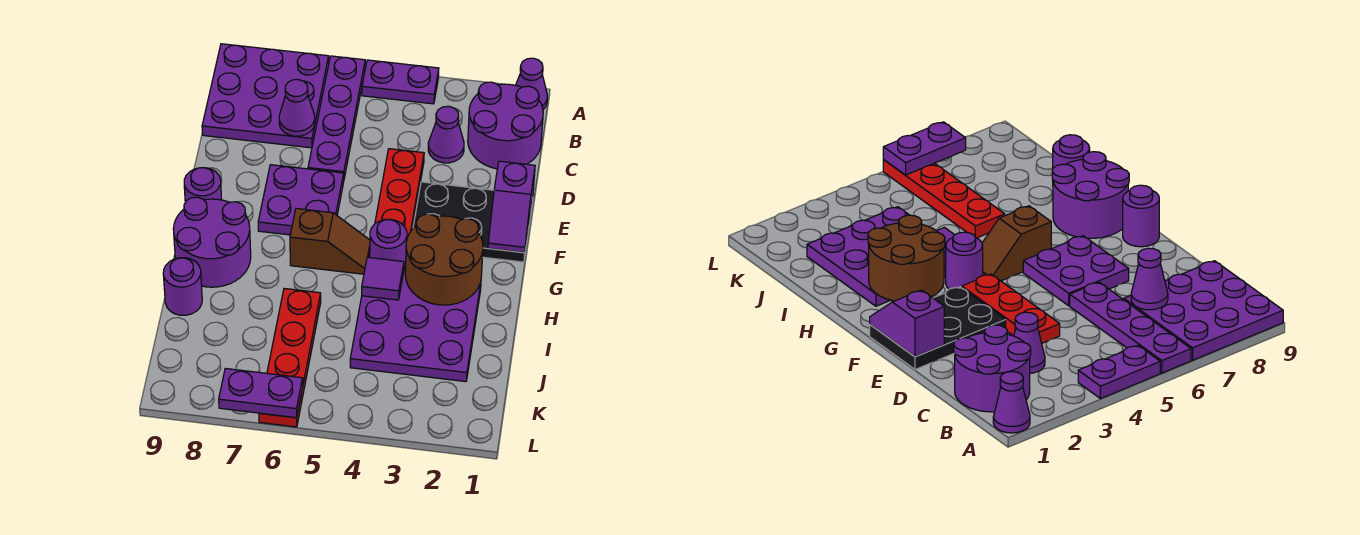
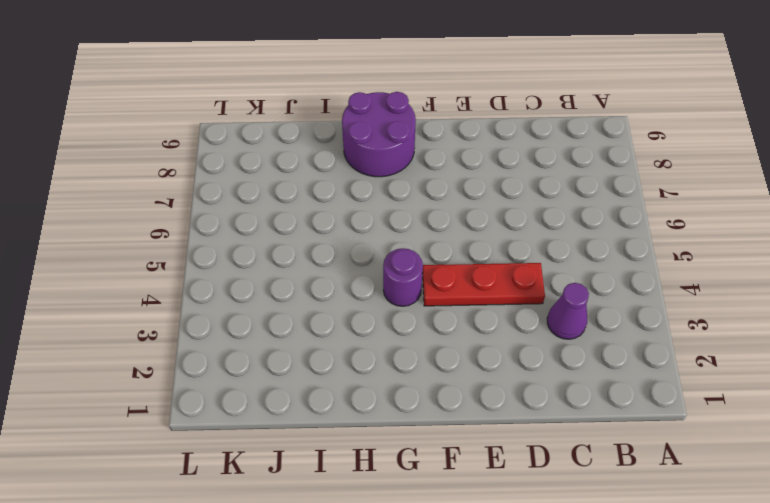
none -> purple 1x1 cone [516,58,547,110]
none -> purple 1x2 plate [362,60,439,104]
none -> purple 1x4 plate [308,56,365,178]

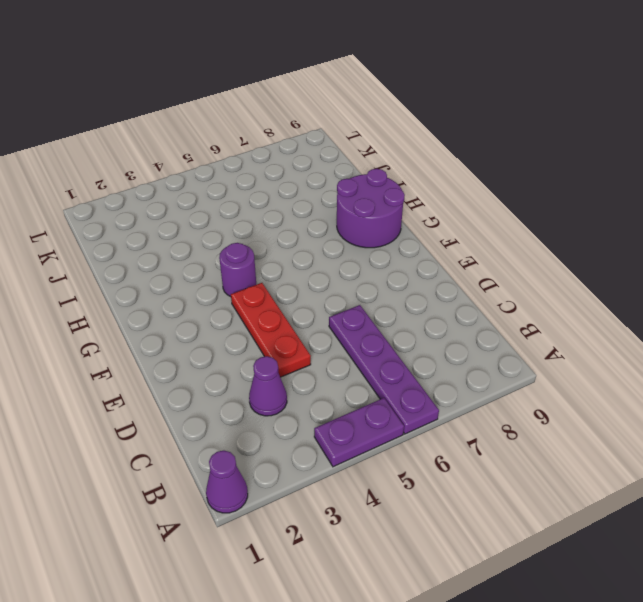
none -> purple 3x3 plate [202,44,329,148]
none -> purple 2x2 round brick [468,82,543,169]
none -> black 2x3 plate [413,182,533,262]

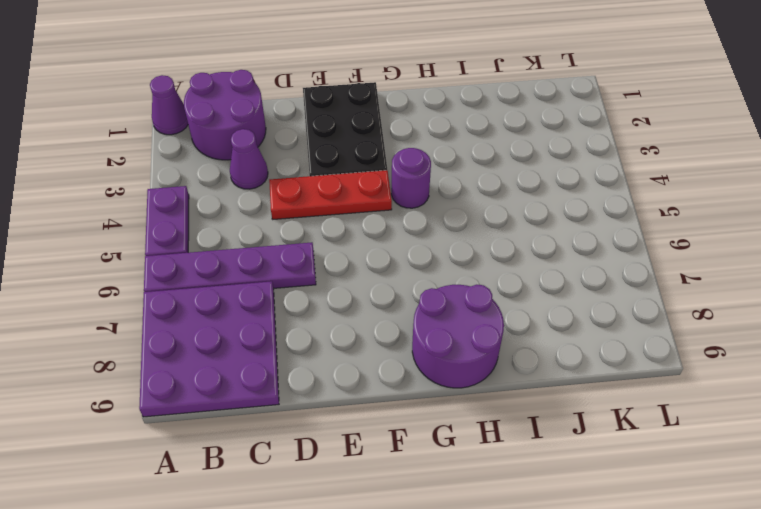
none -> purple 2x2 plate [258,165,344,235]
none -> purple 1x1 round brick [184,168,222,202]
none -> brown 1x2 slope [290,209,370,274]

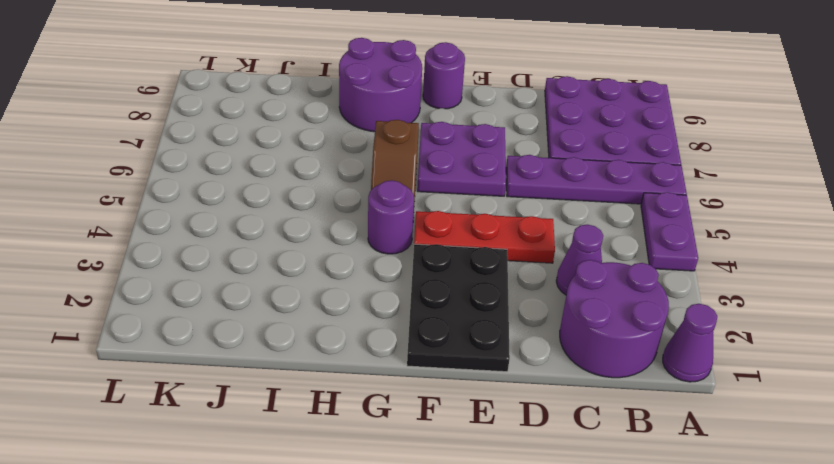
none -> purple 3x3 plate [350,271,481,382]
none -> red 1x4 plate [259,288,321,427]
none -> purple 1x1 round brick [163,258,202,315]

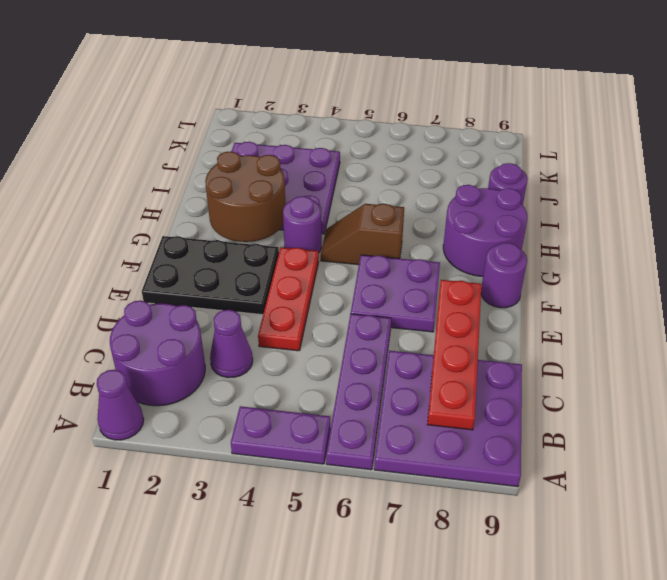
red 1x4 plate [427,280,482,430] -> red 1x4 plate moved to [259,288,321,427]
none -> purple 1x1 cone [279,80,315,136]
none -> purple 1x2 slope [488,161,535,253]
none -> purple 1x1 tile [362,257,404,300]

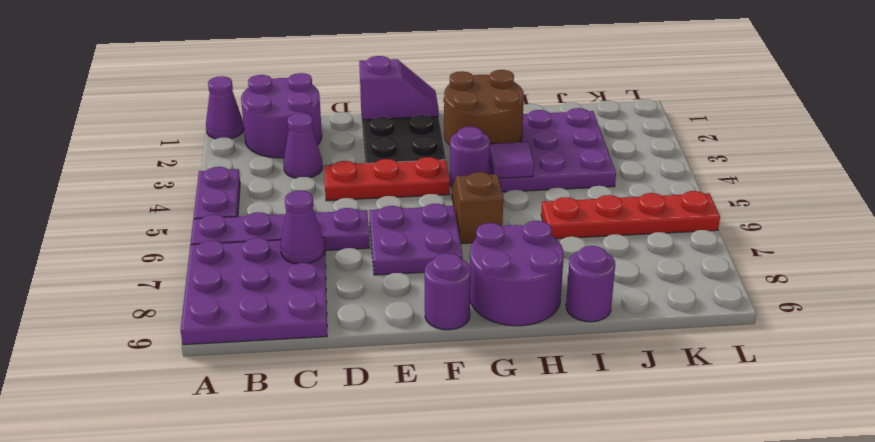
none -> purple 1x2 plate [219,368,303,418]

